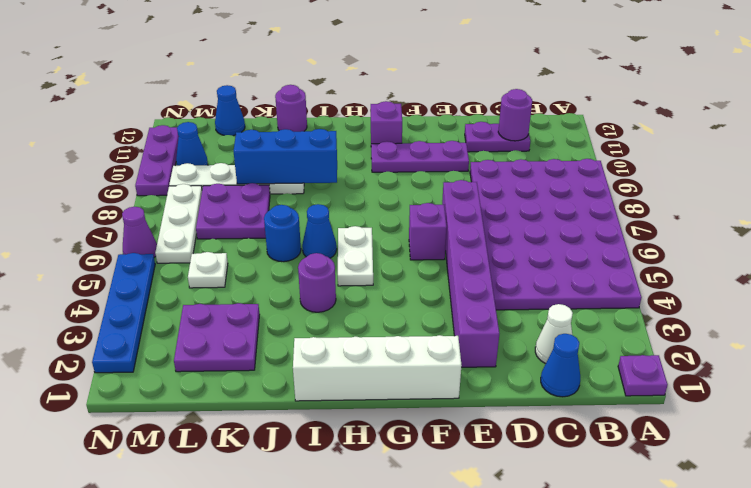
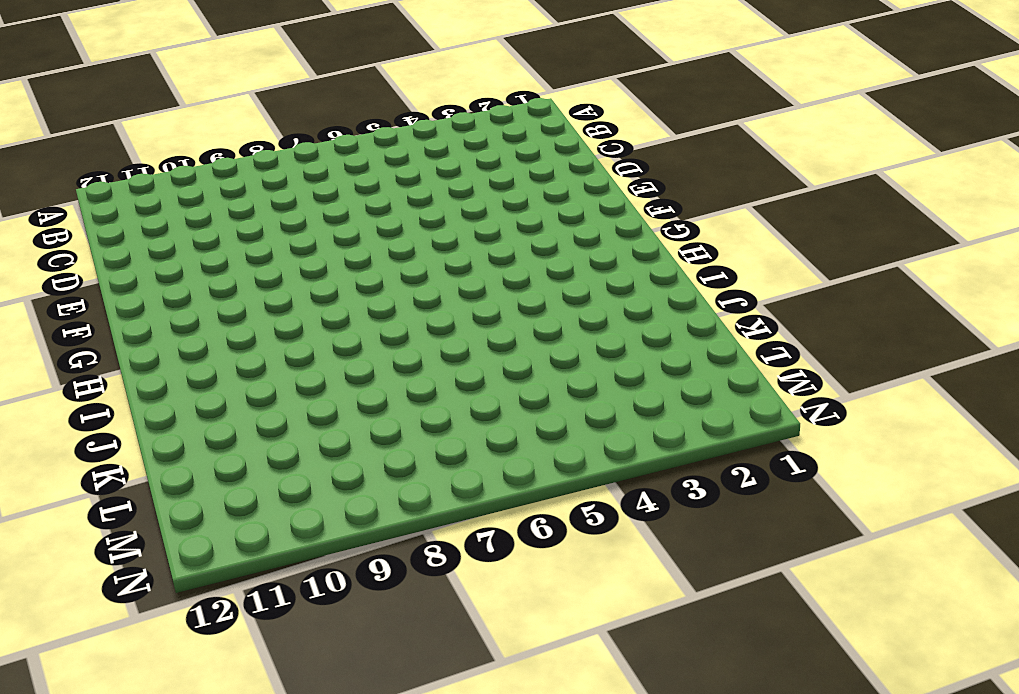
none -> purple 1x1 plate [618,355,668,396]
none -> purple 4x6 plate [470,159,642,310]
none -> blue 1x1 cone [541,334,580,397]

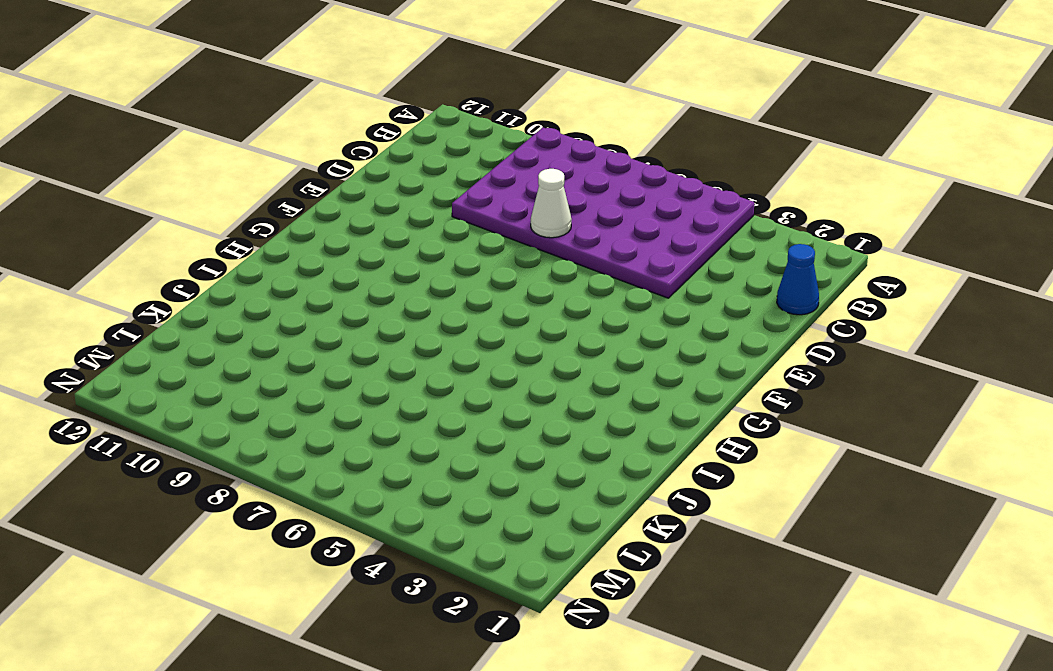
white 1x1 cone [531,169,572,238] -> white 1x1 cone moved to [535,304,573,364]
none -> purple 1x1 plate [618,355,668,396]
none -> purple 1x2 plate [465,122,530,152]
none -> purple 1x6 brick [442,180,499,367]

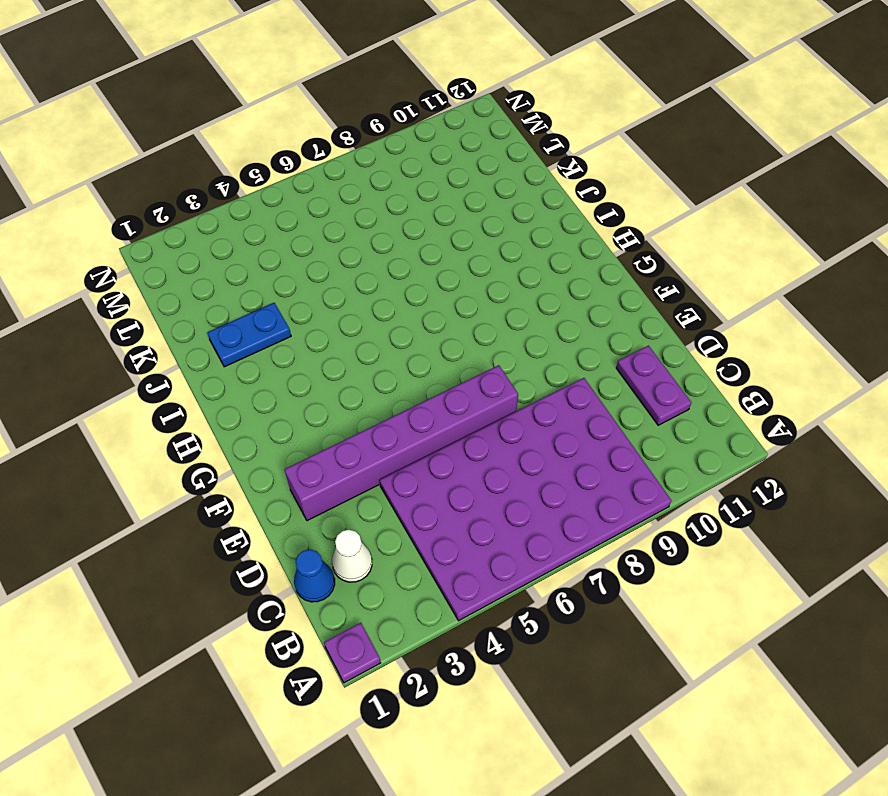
blue 1x2 plate [207,303,291,367] -> none
none -> purple 1x3 plate [371,141,469,172]
none -> white 1x4 brick [293,335,462,401]
none -> purple 1x1 brick [409,203,447,260]

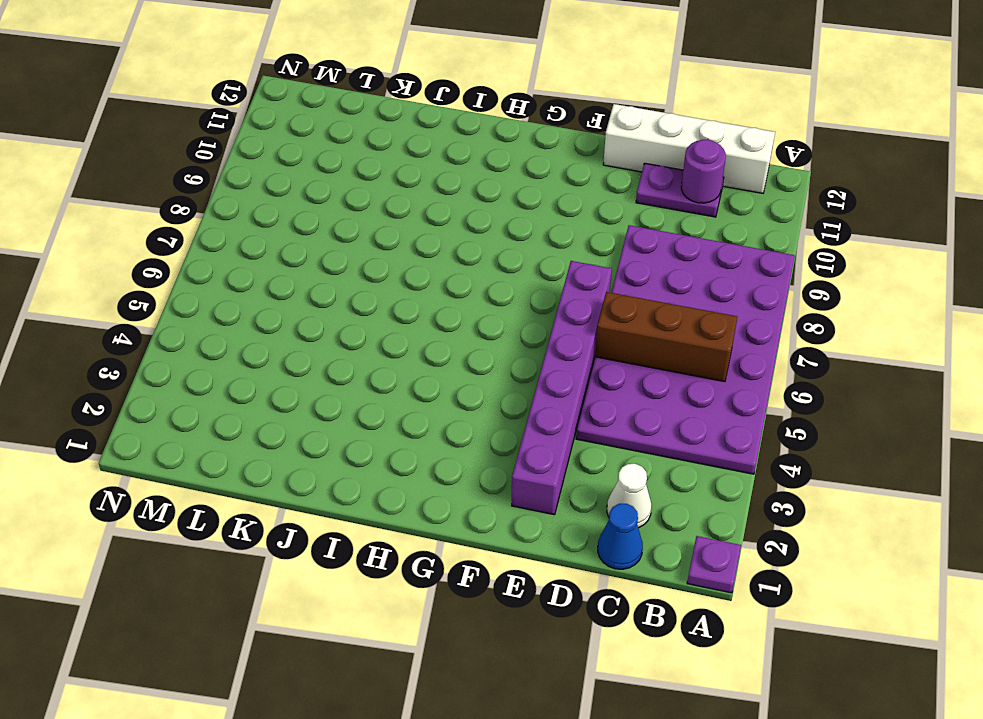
brown 1x3 brick [595,292,737,382] -> none
white 1x4 brick [603,104,775,193] -> white 1x4 brick moved to [293,335,462,401]
none -> purple 1x3 plate [371,141,469,172]
none -> purple 1x1 brick [409,203,447,260]
none -> purple 1x1 brick [371,101,402,144]

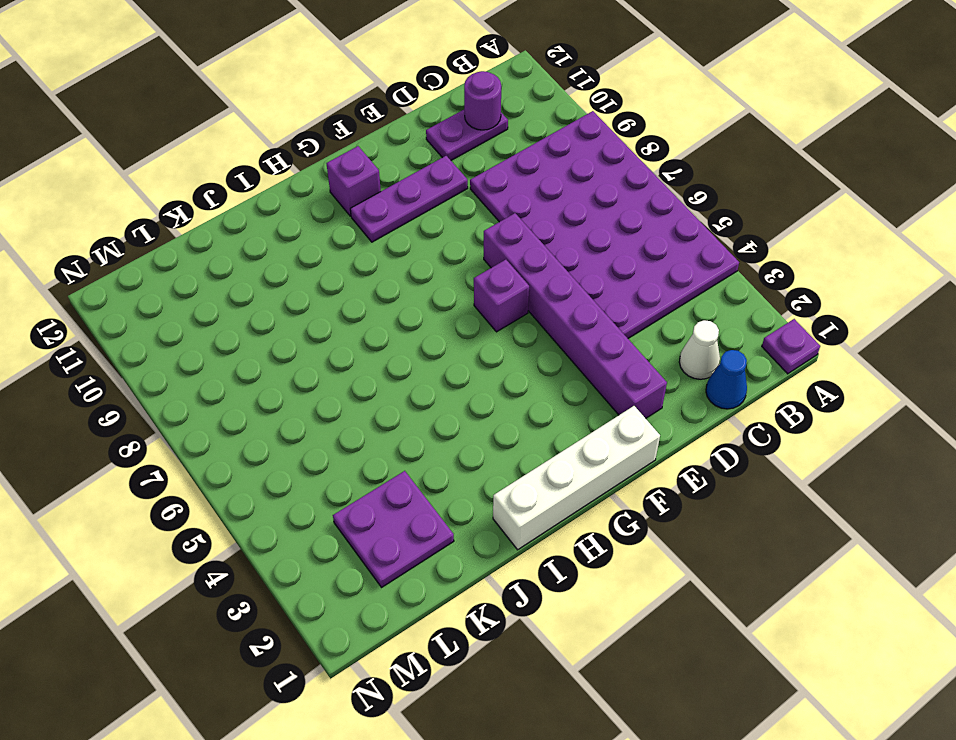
none -> white 1x2 plate [338,226,373,286]
none -> purple 1x1 round brick [298,253,336,312]
none -> blue 1x1 cone [302,204,337,258]

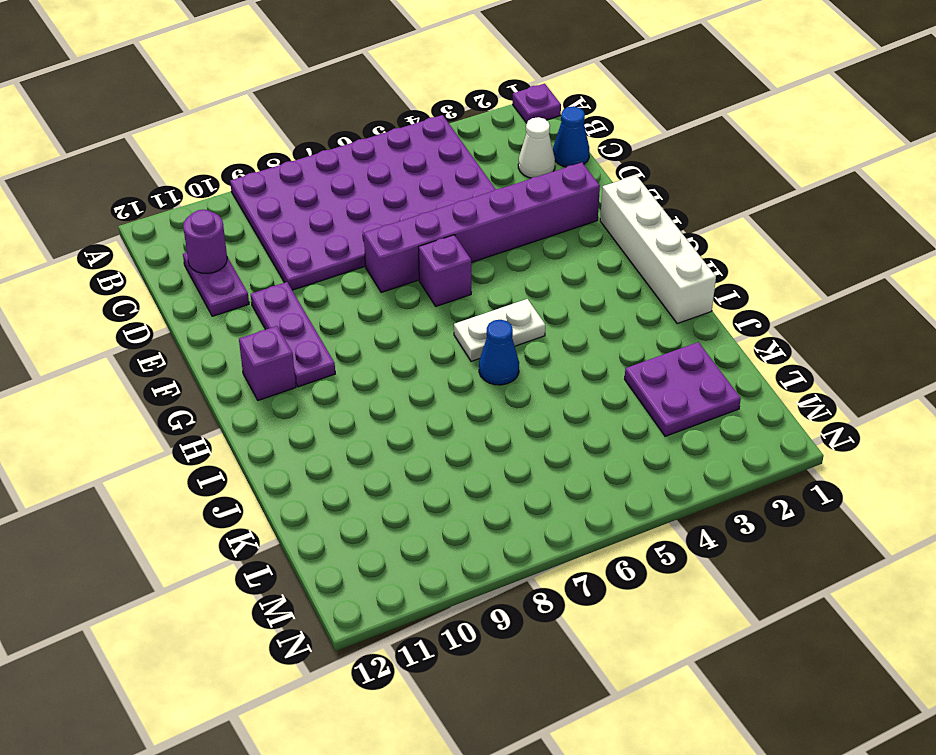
none -> purple 1x1 round brick [298,253,336,312]
none -> blue 1x1 round brick [264,205,301,262]
none -> white 1x4 plate [169,163,304,194]

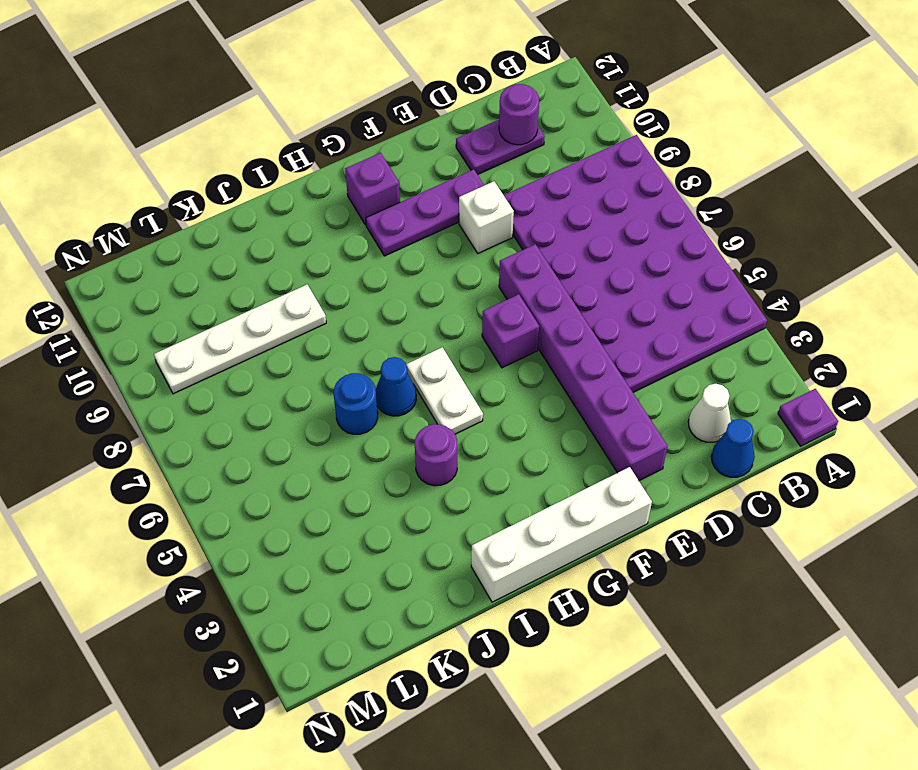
white 1x1 brick [459,181,514,253] -> none
none -> purple 1x1 round brick [275,85,307,132]
none -> purple 2x2 plate [174,303,260,372]
none -> purple 2x2 plate [196,183,270,239]

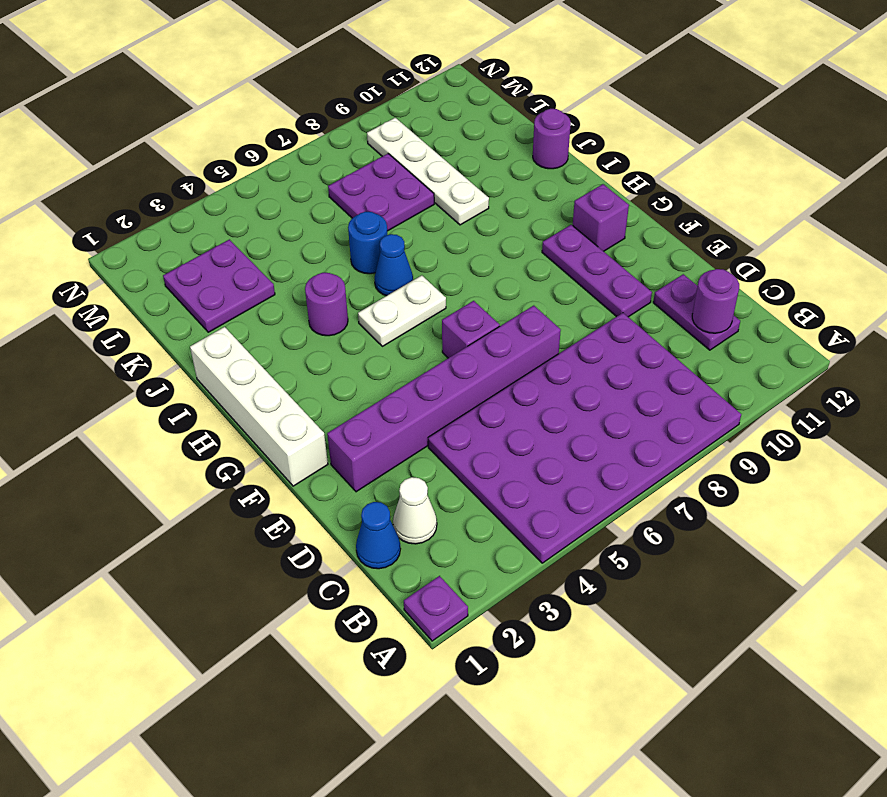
none -> white 1x1 plate [188,252,228,288]
none -> blue 1x1 cone [215,85,245,136]
none -> white 1x3 plate [155,184,202,263]

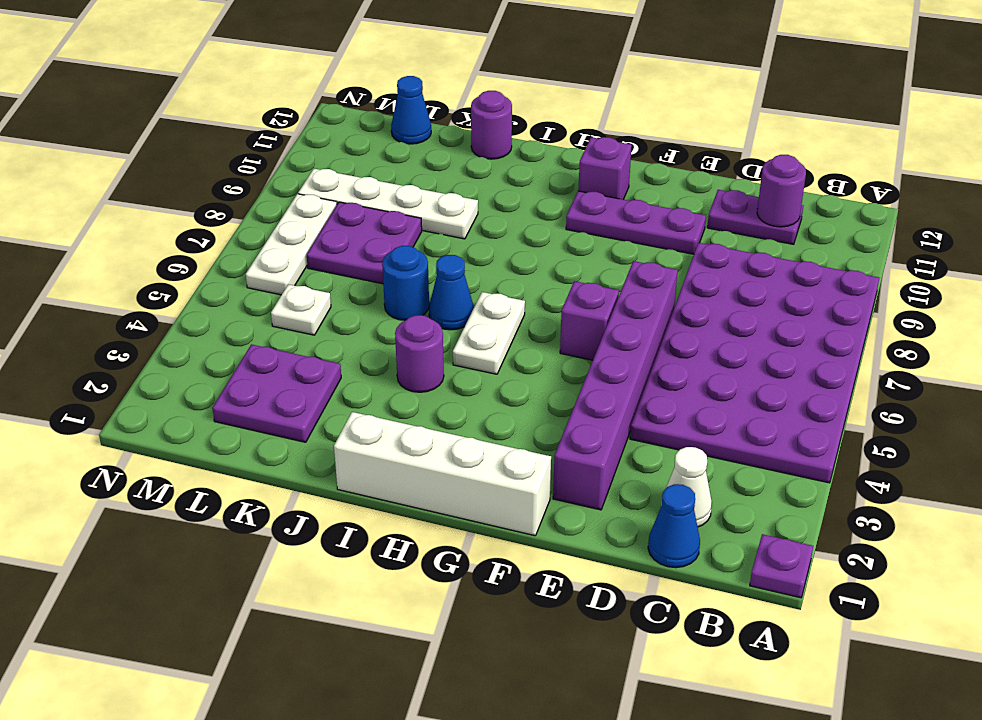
none -> blue 1x1 cone [176,122,208,166]
none -> blue 1x4 plate [92,253,155,373]
none -> purple 1x1 cone [122,207,157,257]

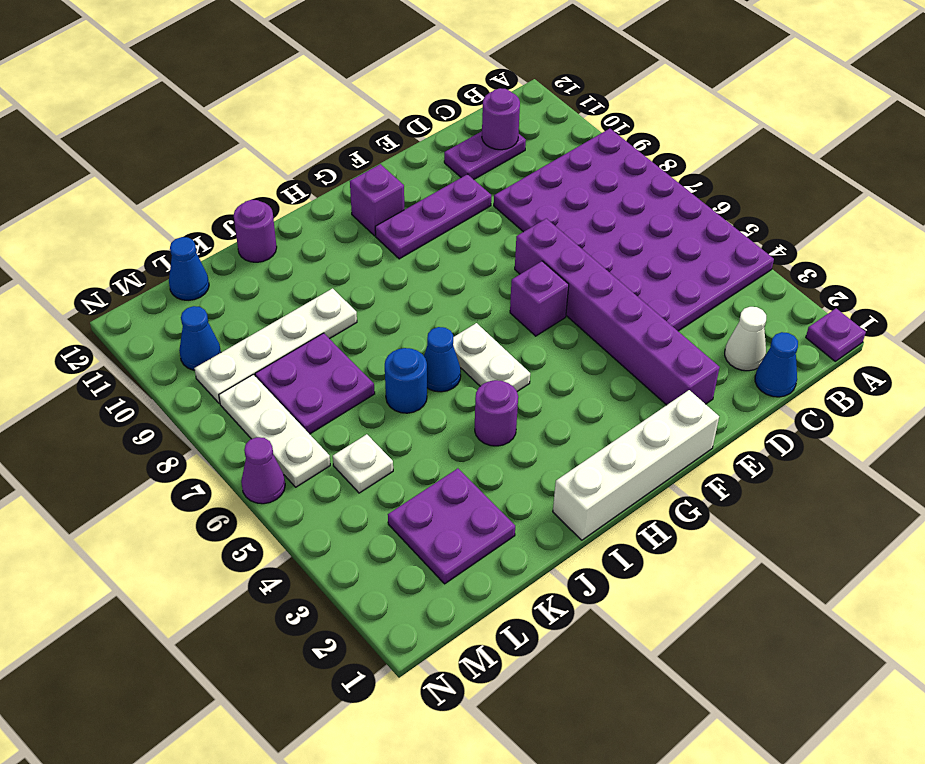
none -> blue 1x4 plate [92,253,155,373]
none -> purple 1x3 plate [135,125,179,196]
none -> blue 1x3 brick [234,129,337,184]

